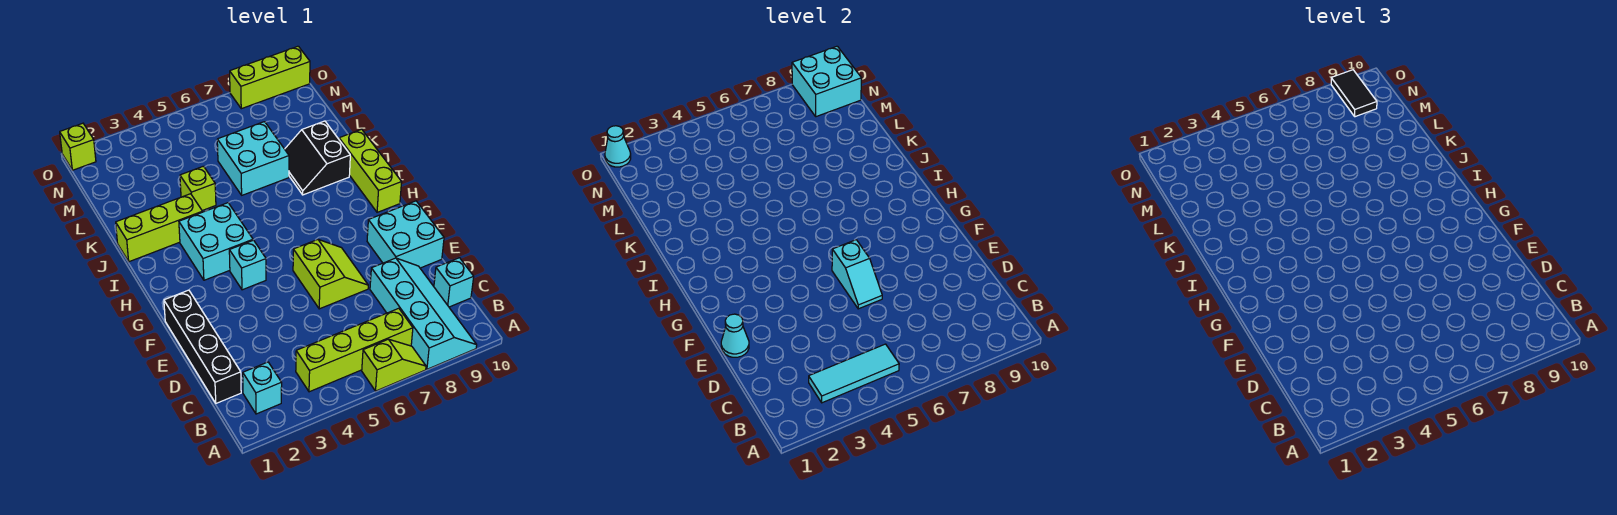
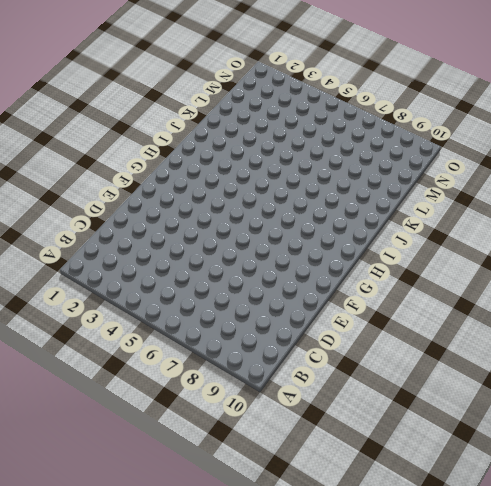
none -> lime 1x2 slope [362,339,426,391]
none -> cyan 2x4 slope [370,258,477,369]
none -> cyan 1x1 brick [243,362,282,414]

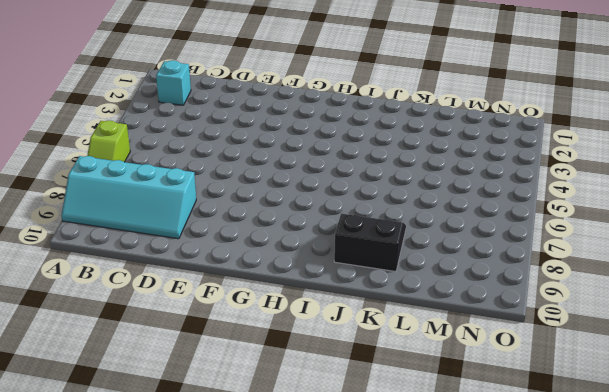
none -> lime 1x4 brick [296,308,413,392]
none -> black 1x4 brick [164,290,241,403]
none -> cyan 1x1 brick [434,258,474,307]

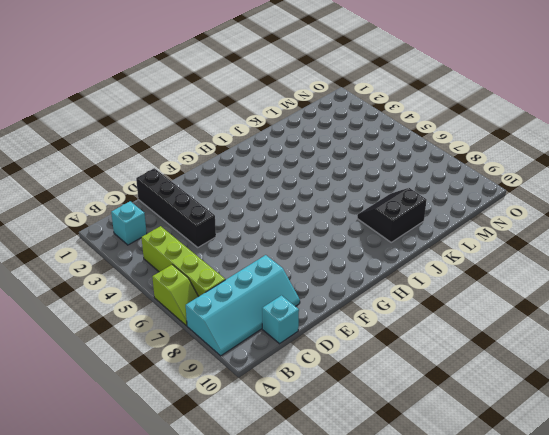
black 1x4 brick [136,168,216,247] -> black 1x4 brick turned to [164,290,241,403]
none -> lime 2x2 slope [293,239,368,309]
none -> cyan 2x2 brick [367,201,444,268]
none -> cyan 1x1 brick [229,240,266,290]

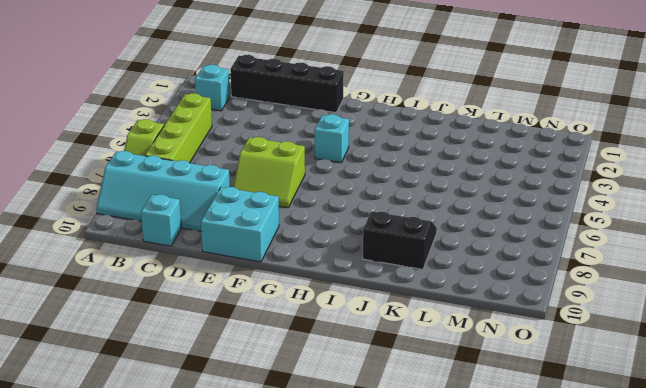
none -> cyan 2x2 brick [179,203,253,280]
none -> lime 1x3 brick [339,129,402,212]
none -> lime 1x3 brick [116,194,202,262]

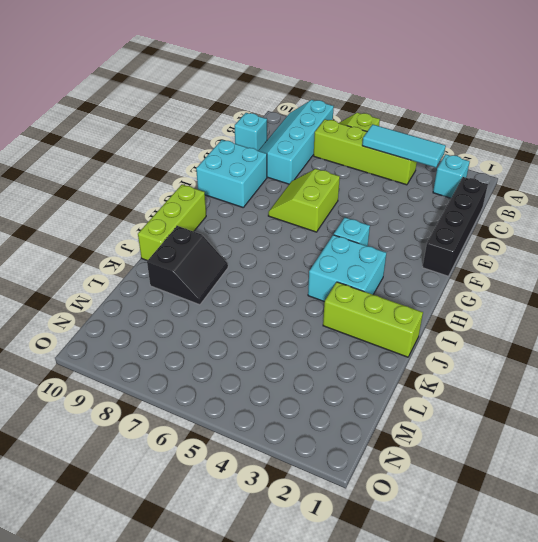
none -> lime 1x1 brick [180,166,216,211]
none -> cyan 2x2 brick [217,122,289,195]
none -> lime 1x1 brick [60,123,96,170]

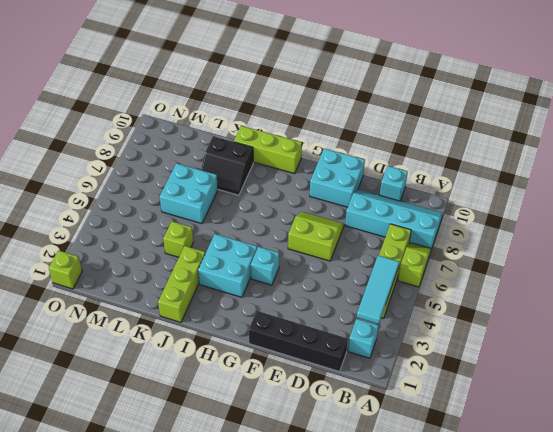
none -> lime 1x3 brick [230,46,310,109]
none -> cyan 1x1 cone [721,314,749,357]
none -> cyan 1x2 slope [832,240,882,309]

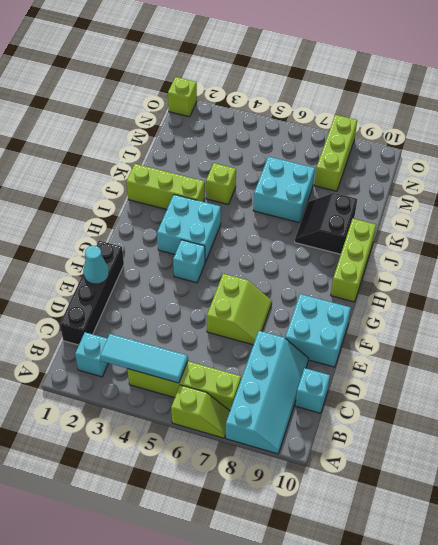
lime 1x3 brick [315,115,357,191] -> lime 1x3 brick turned to [230,46,310,109]
none -> cyan 1x2 slope [832,240,882,309]
none -> cyan 2x2 brick [792,46,862,117]
none -> cyan 1x1 cone [605,126,631,167]

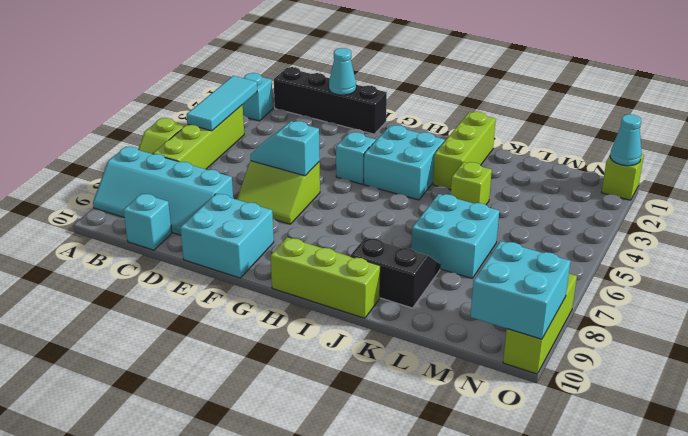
none -> black 1x2 tile [1331,70,1377,117]

